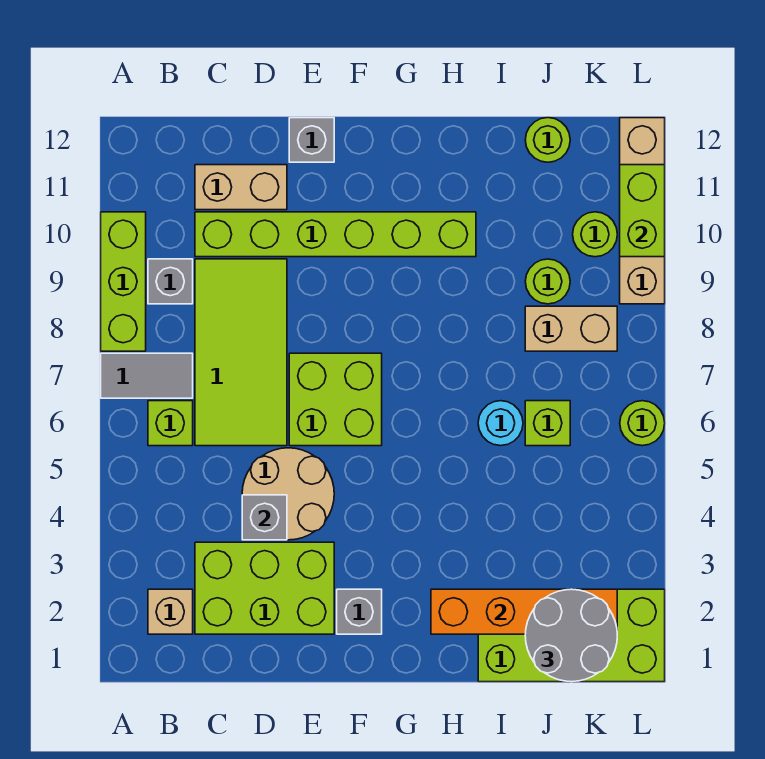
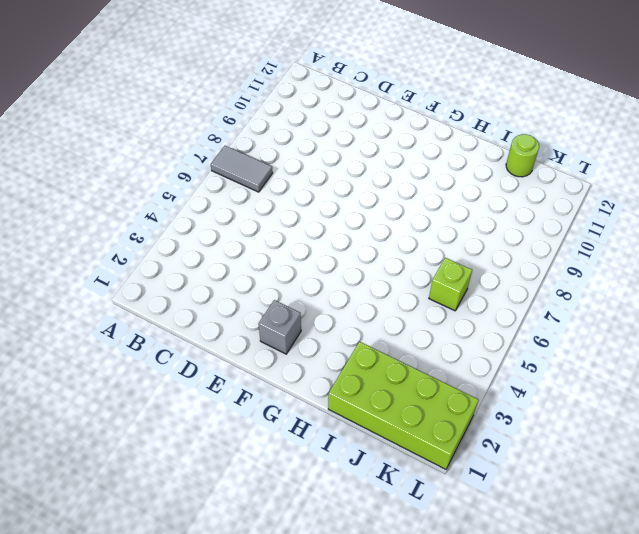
none -> lime 1x3 brick [101,212,146,351]
none -> tan 1x1 brick [148,589,193,634]
none -> lime 1x1 brick [148,401,193,446]

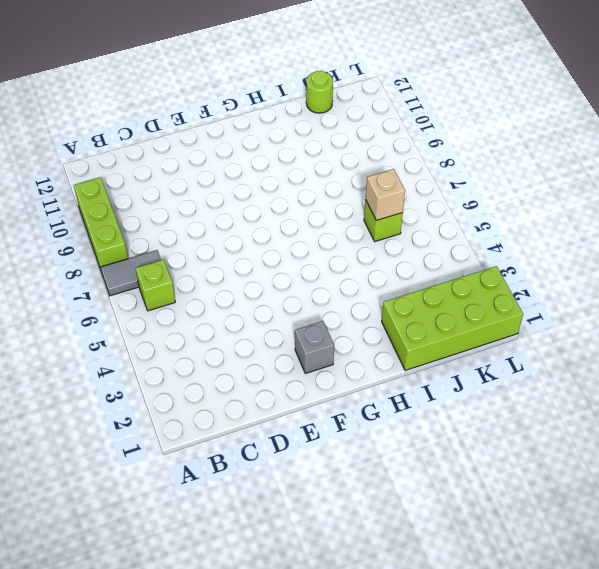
tan 1x1 brick [366,169,405,220] -> tan 1x1 brick moved to [148,589,193,634]
none -> grey 1x1 brick [148,259,193,304]
none -> lime 2x3 brick [195,542,334,634]
none -> lime 2x4 tile [195,259,287,446]

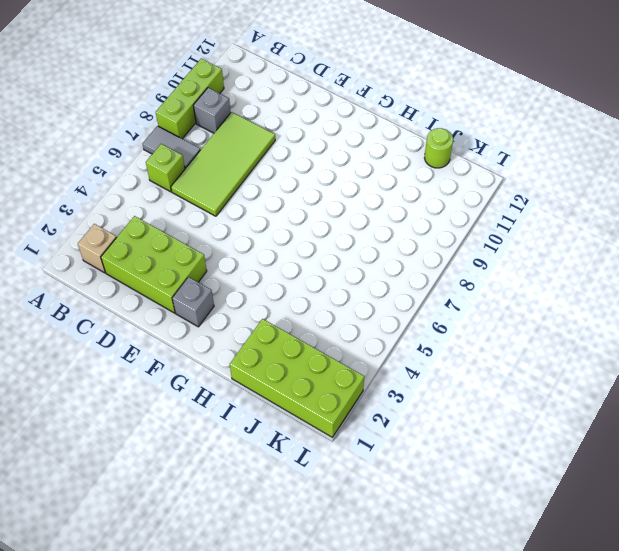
none -> lime 1x6 brick [195,212,476,257]
none -> tan 1x2 brick [195,165,287,210]
none -> tan 2x2 round brick [242,448,334,540]

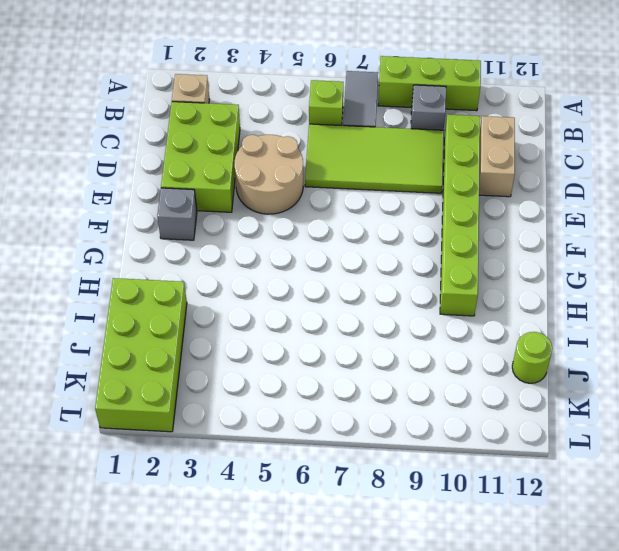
none -> lime 2x2 brick [289,353,382,446]
none -> grey 1x1 brick [289,118,334,162]
none -> cyan 1x1 round brick [478,401,523,446]

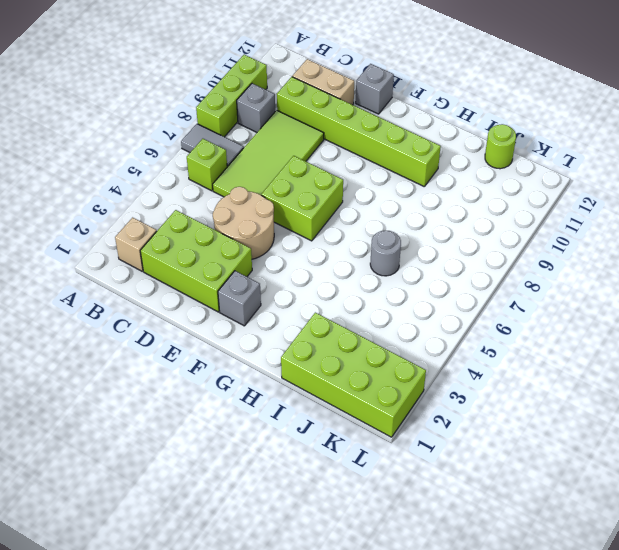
grey 1x1 round brick [370,231,401,276] -> cyan 1x1 round brick [478,401,523,446]
none -> lime 1x1 brick [525,401,570,446]
none -> tan 1x2 brick [525,306,617,351]
none -> lime 1x1 round brick [525,259,570,304]

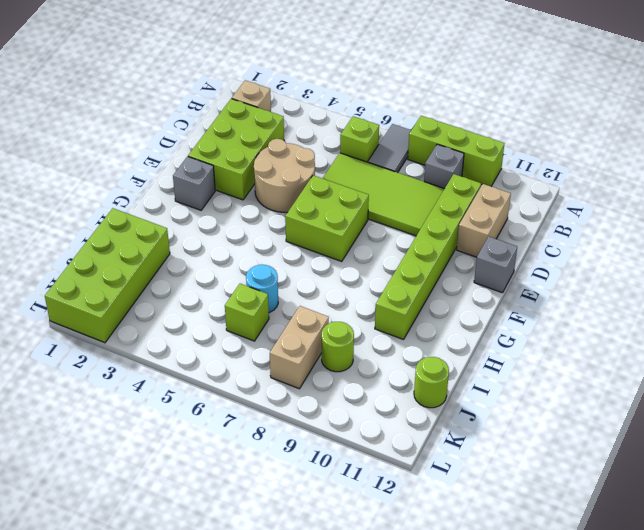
none -> lime 1x1 round brick [573,212,617,257]
none -> lime 1x1 round brick [620,401,665,446]
none -> tan 1x4 brick [620,118,665,304]

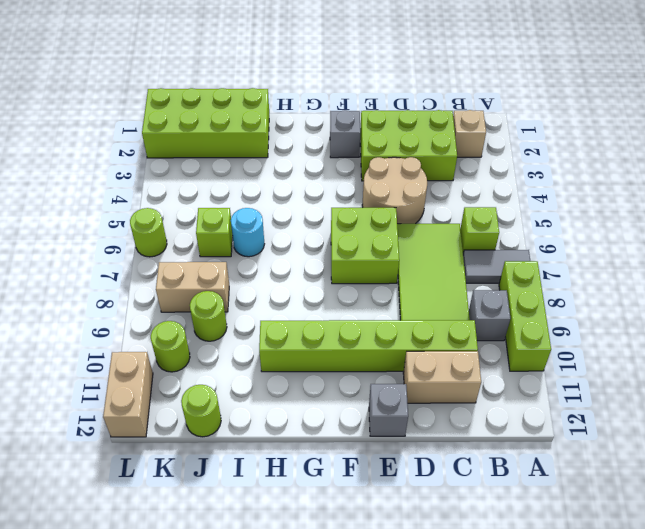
tan 1x2 brick [103,352,153,437] -> tan 1x4 brick [620,118,665,304]
none -> grey 1x1 brick [242,495,287,540]
none -> orange 1x4 brick [431,589,617,634]
none -> lime 1x2 brick [620,165,665,257]

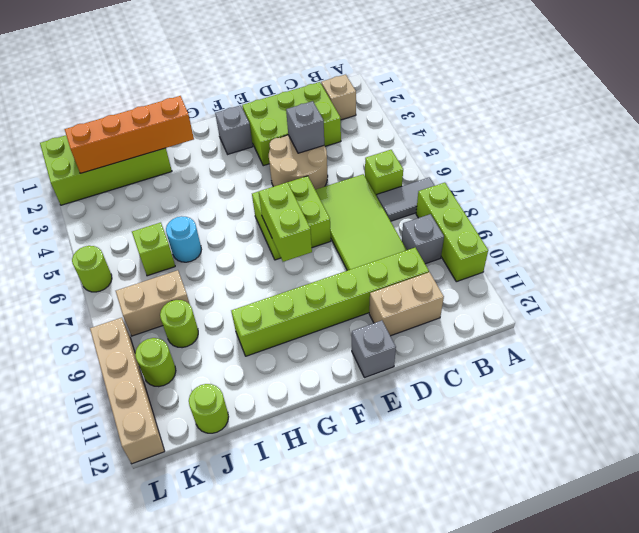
lime 1x2 brick [259,182,312,262] -> lime 1x2 brick moved to [620,165,665,257]
none -> grey 2x2 round brick [525,589,617,682]

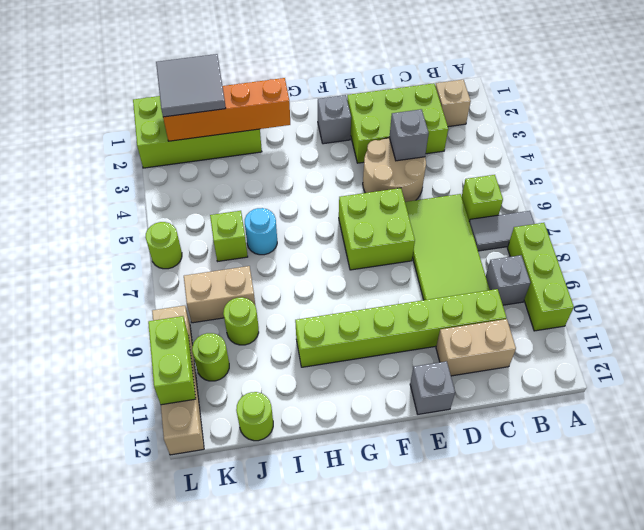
grey 2x2 tile [156,54,226,117] -> grey 2x2 round brick [525,589,617,682]

